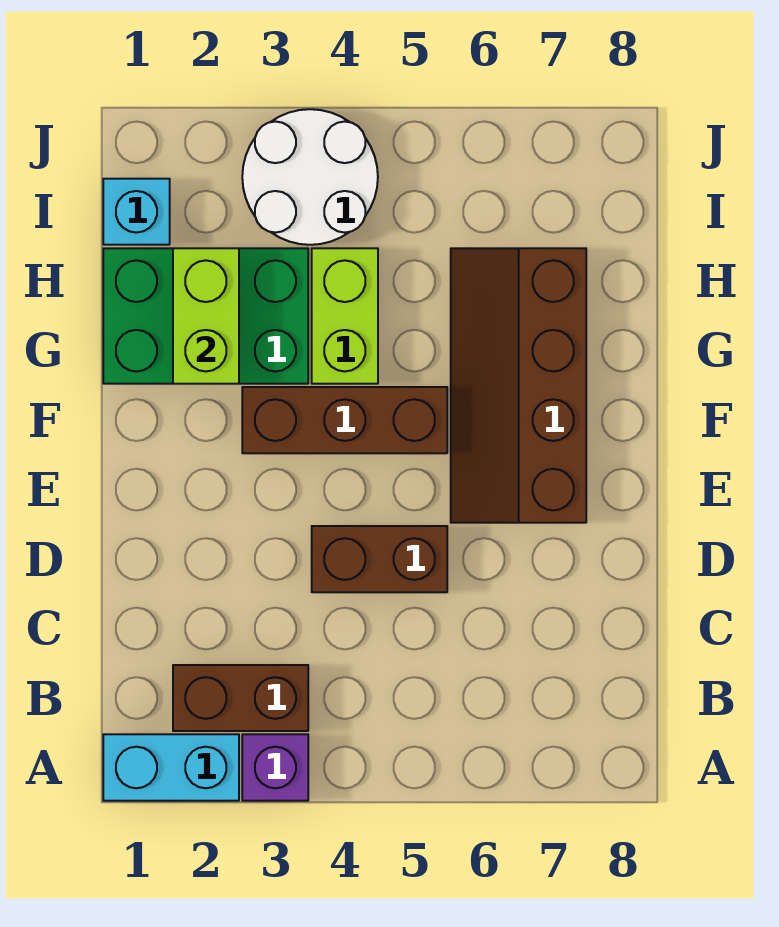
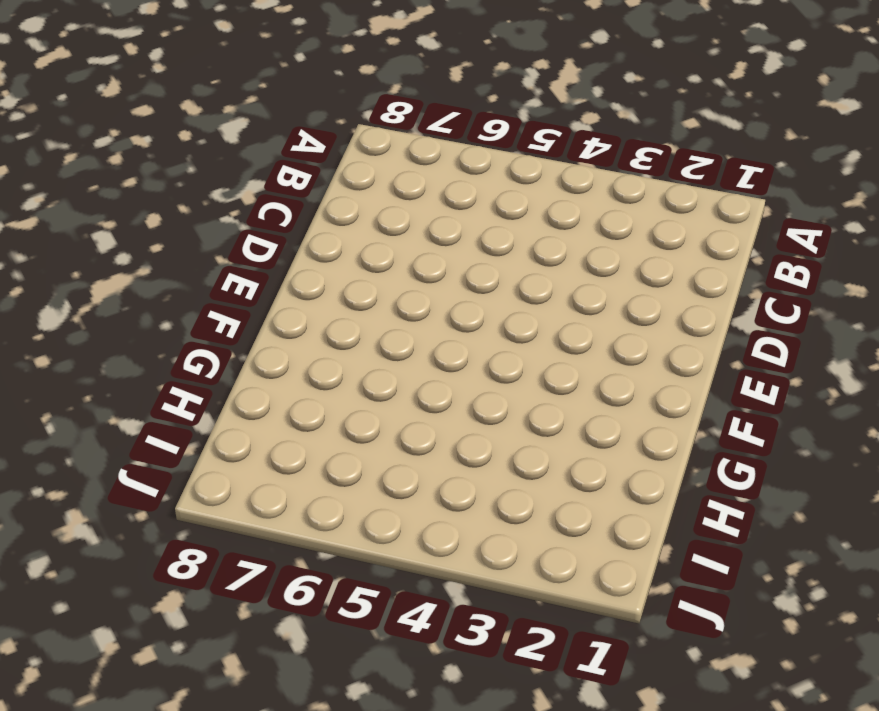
none -> cyan 1x2 brick [103,734,239,801]
none -> purple 1x1 brick [242,734,308,801]

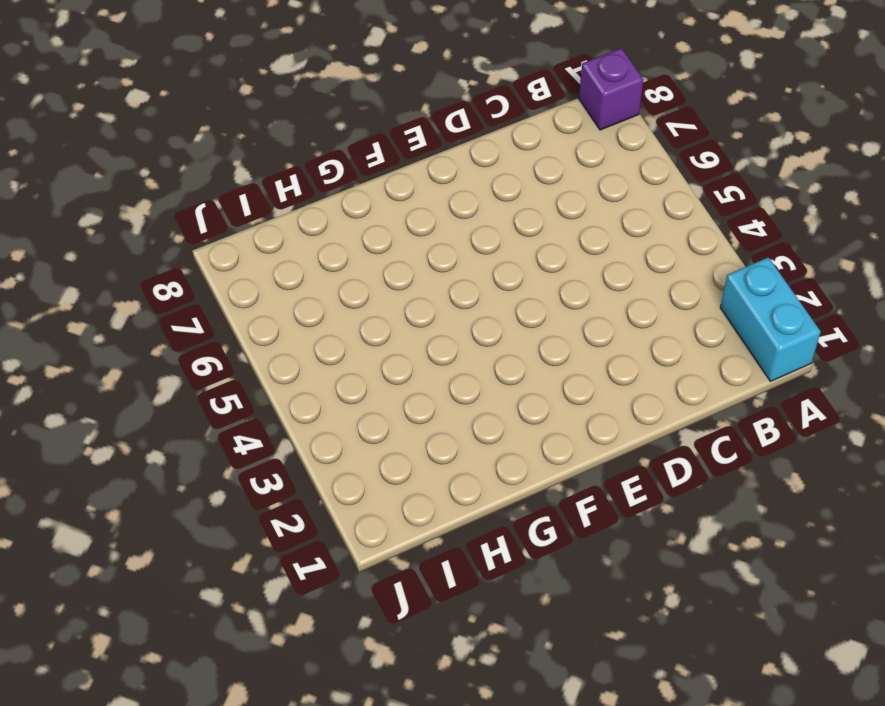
purple 1x1 brick [579,48,644,130] -> purple 1x1 brick moved to [242,734,308,801]
none -> brown 1x2 brick [173,665,308,731]
none -> brown 1x2 brick [312,526,447,592]

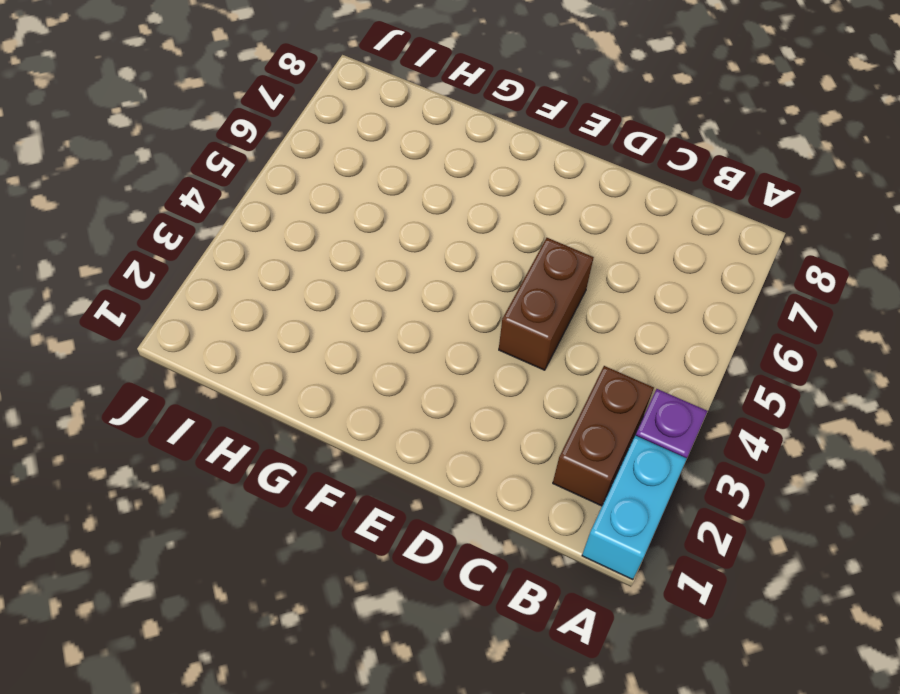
none -> brown 2x4 slope [451,248,586,523]
none -> brown 1x3 brick [242,387,447,453]

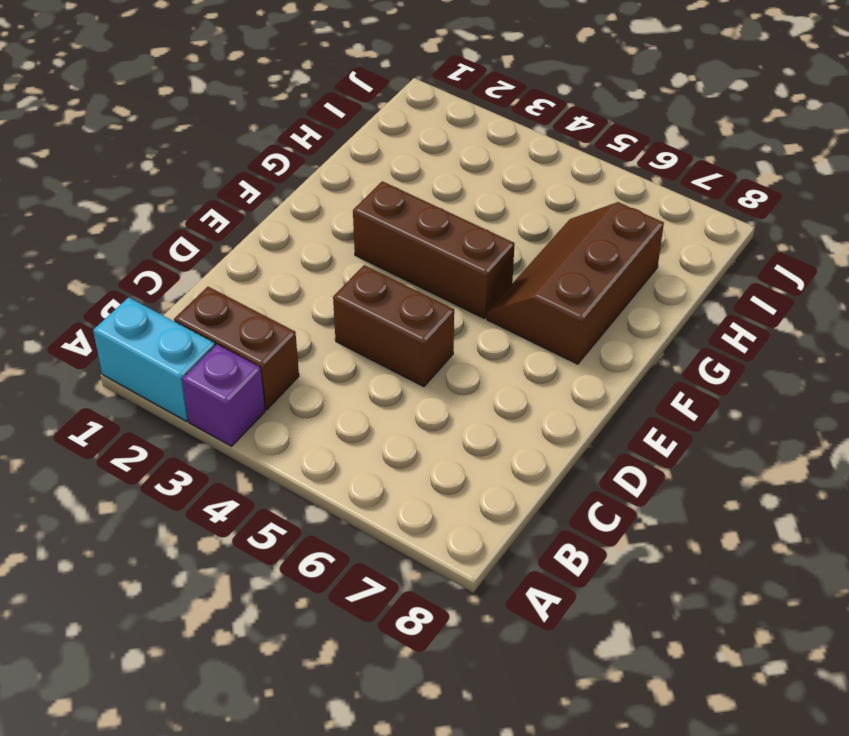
brown 2x3 slope [487,202,664,364] -> brown 2x4 slope [451,248,586,523]
none -> green 2x3 brick [103,248,308,384]
none -> lime 1x2 brick [312,248,378,384]

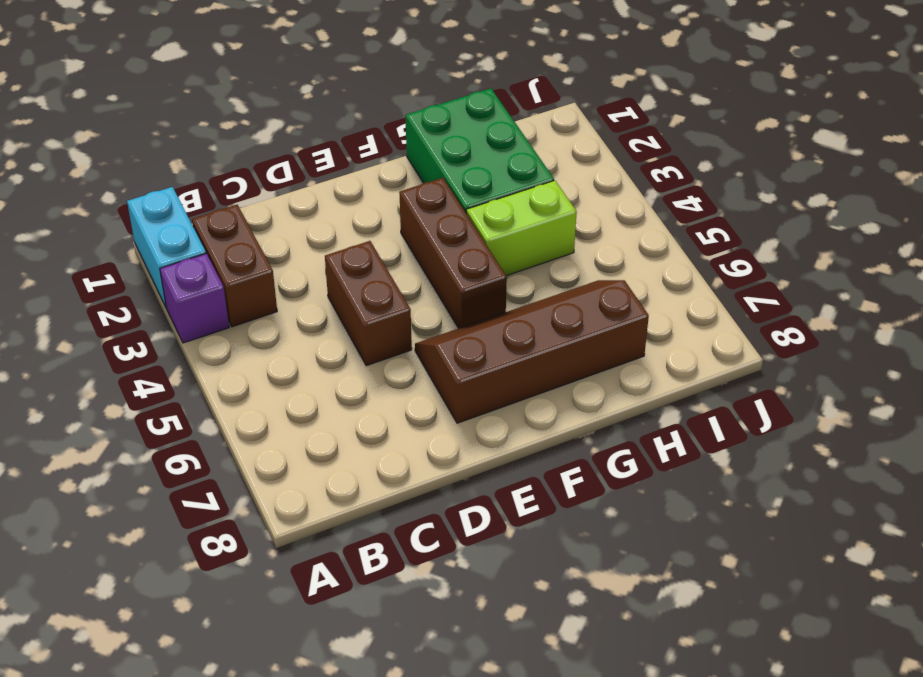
none -> cyan 1x1 brick [103,179,170,245]
none -> white 2x2 round brick [242,109,378,245]

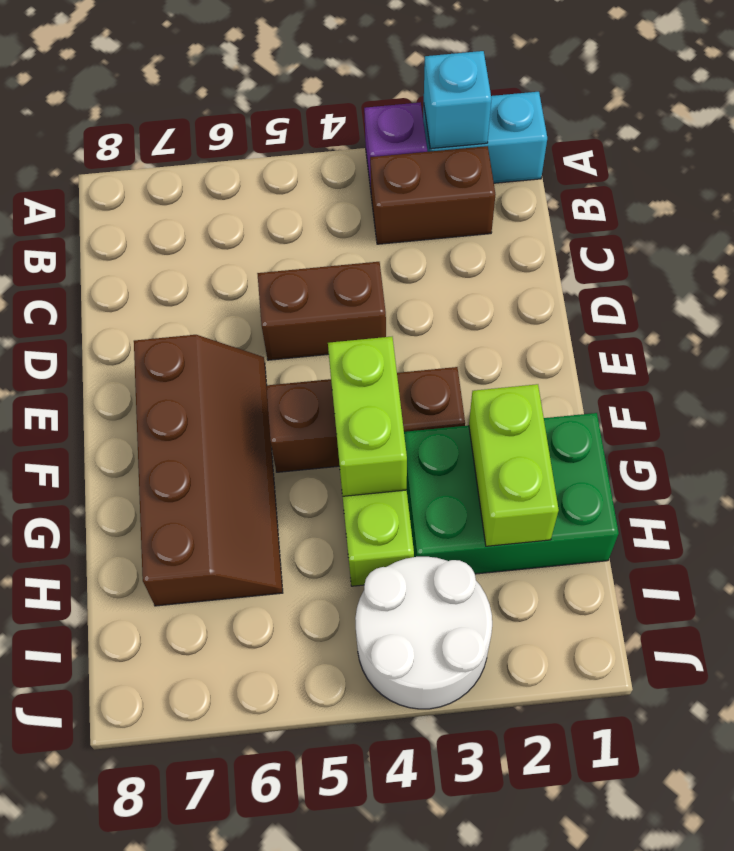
cyan 1x1 brick [424,51,492,149] -> cyan 1x1 brick moved to [103,179,170,245]
lime 1x2 brick [328,337,407,496] -> none

